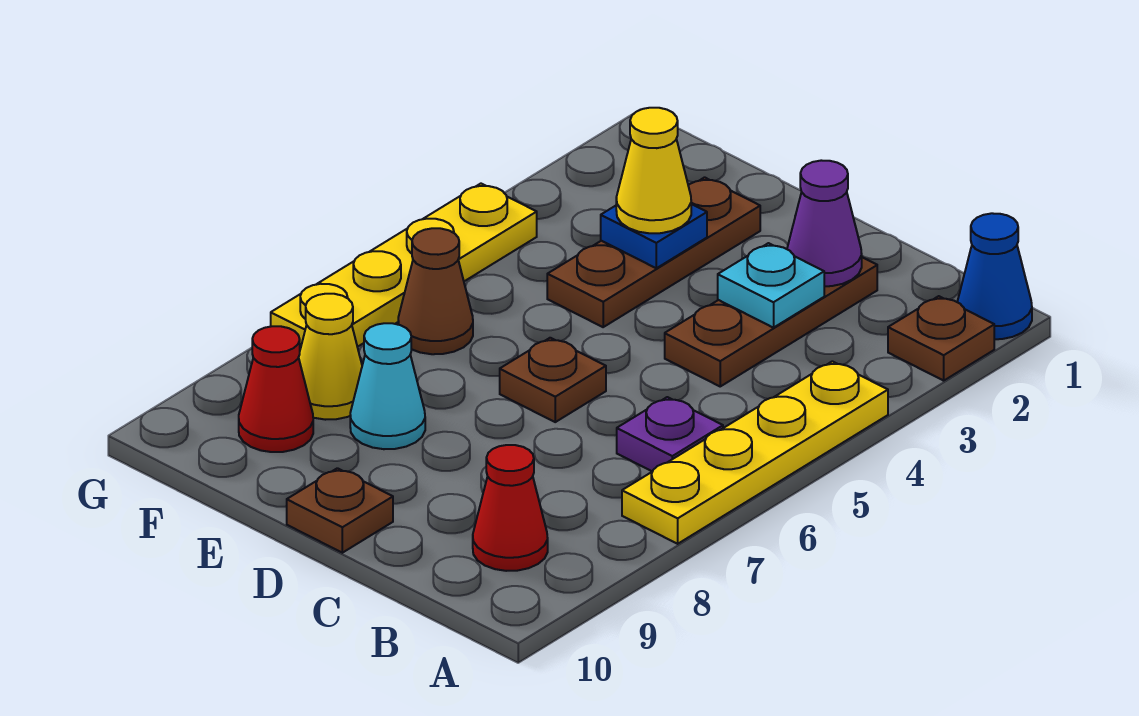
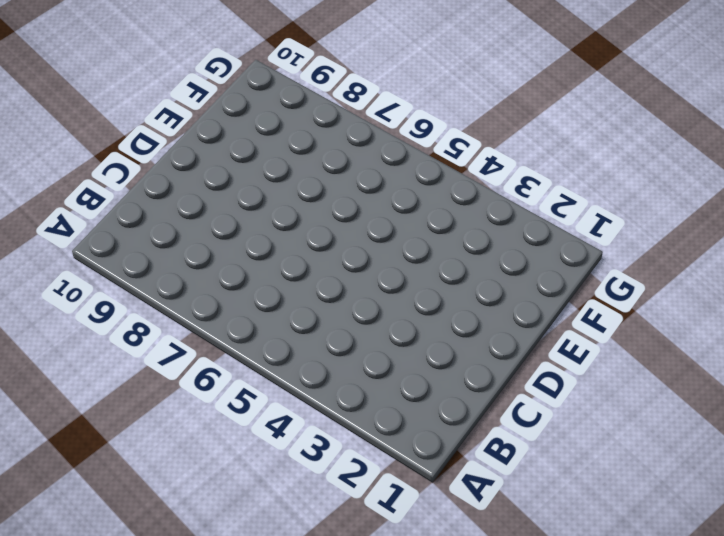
none -> blue 1x1 cone [957,213,1032,339]
none -> brown 1x1 plate [888,296,994,381]
none -> yellow 1x4 plate [622,361,888,544]

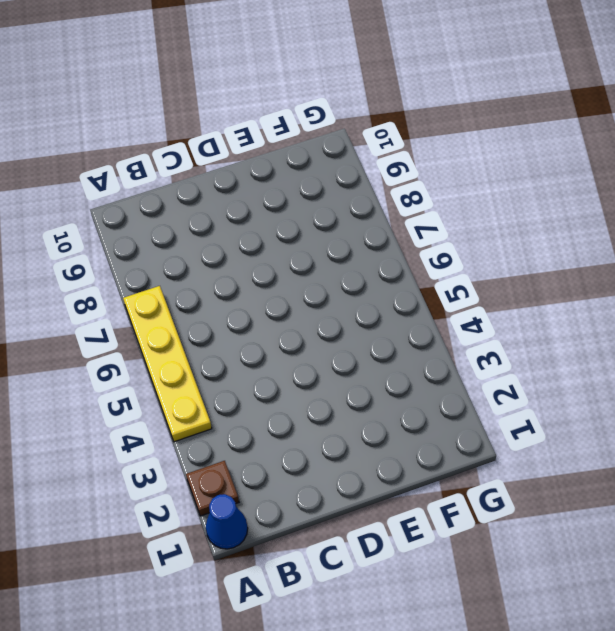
none -> purple 1x1 plate [617,397,723,471]
none -> red 1x1 cone [473,445,548,571]
none -> brown 1x3 plate [665,257,877,386]

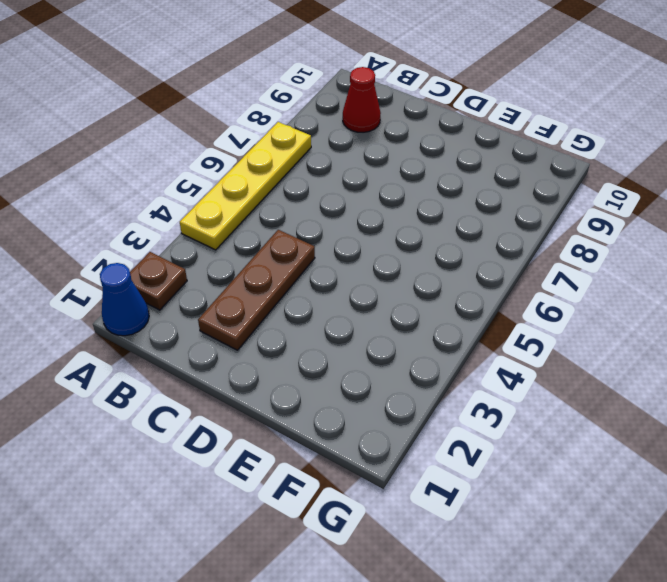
none -> purple 1x1 plate [617,397,723,471]
none -> brown 1x1 plate [500,338,606,422]
none -> brown 1x1 plate [287,468,393,553]

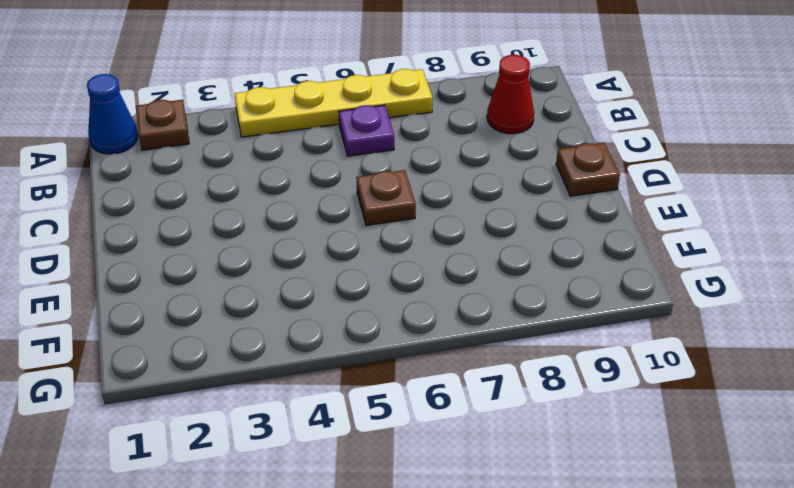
none -> brown 1x3 plate [665,257,877,386]
none -> brown 1x3 plate [547,177,760,327]
none -> cyan 1x1 cone [350,323,425,449]

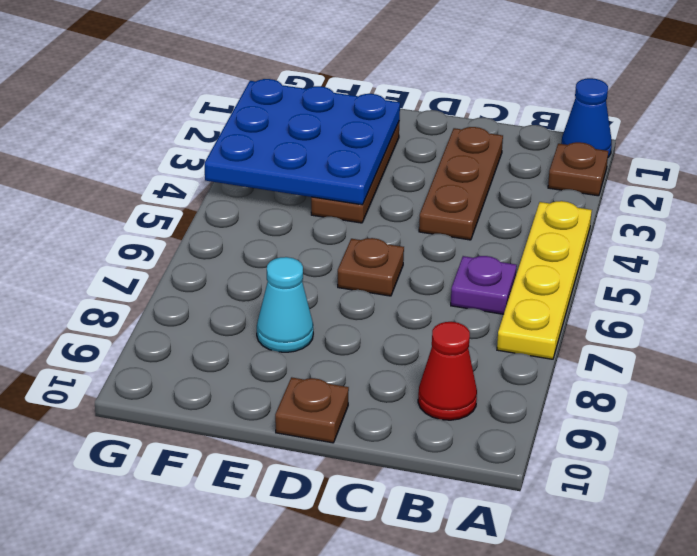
blue 3x3 plate [205,79,400,205] -> blue 1x1 plate [601,204,707,268]
none -> brown 1x1 cone [398,228,473,354]
none -> yellow 1x1 cone [299,294,362,420]
none -> red 1x1 cone [239,326,313,452]

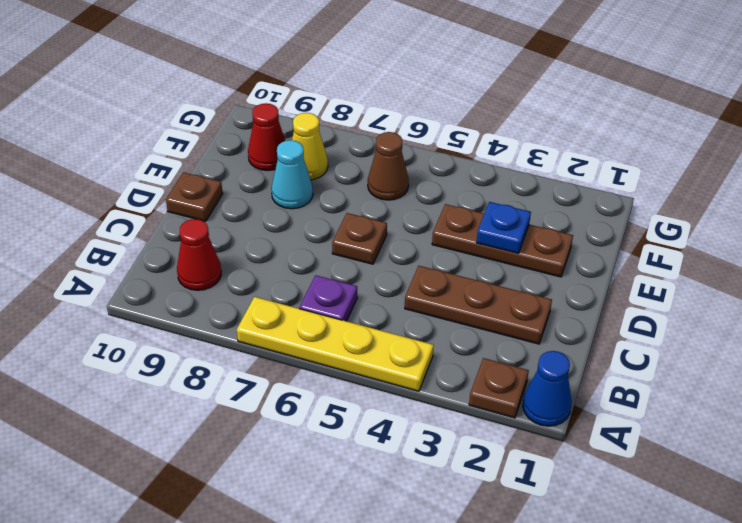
none -> yellow 1x4 plate [271,184,537,349]
none -> purple 1x1 cone [787,160,862,286]
none -> cyan 1x1 plate [718,243,824,328]

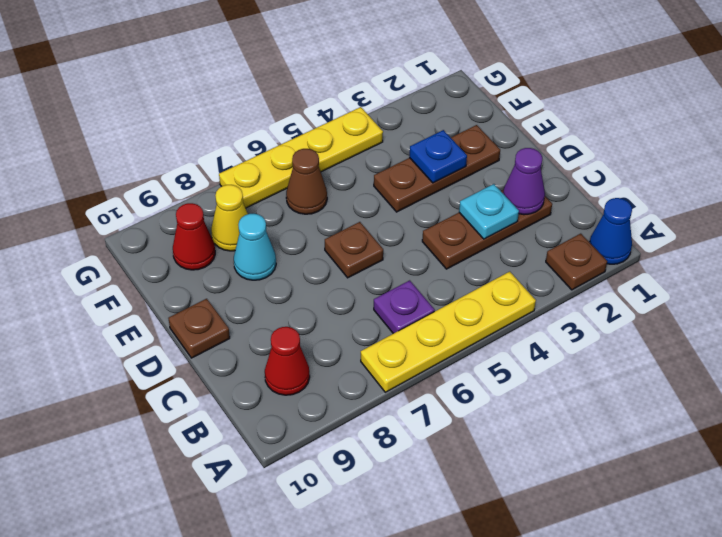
none -> yellow 1x1 cone [616,108,691,233]

